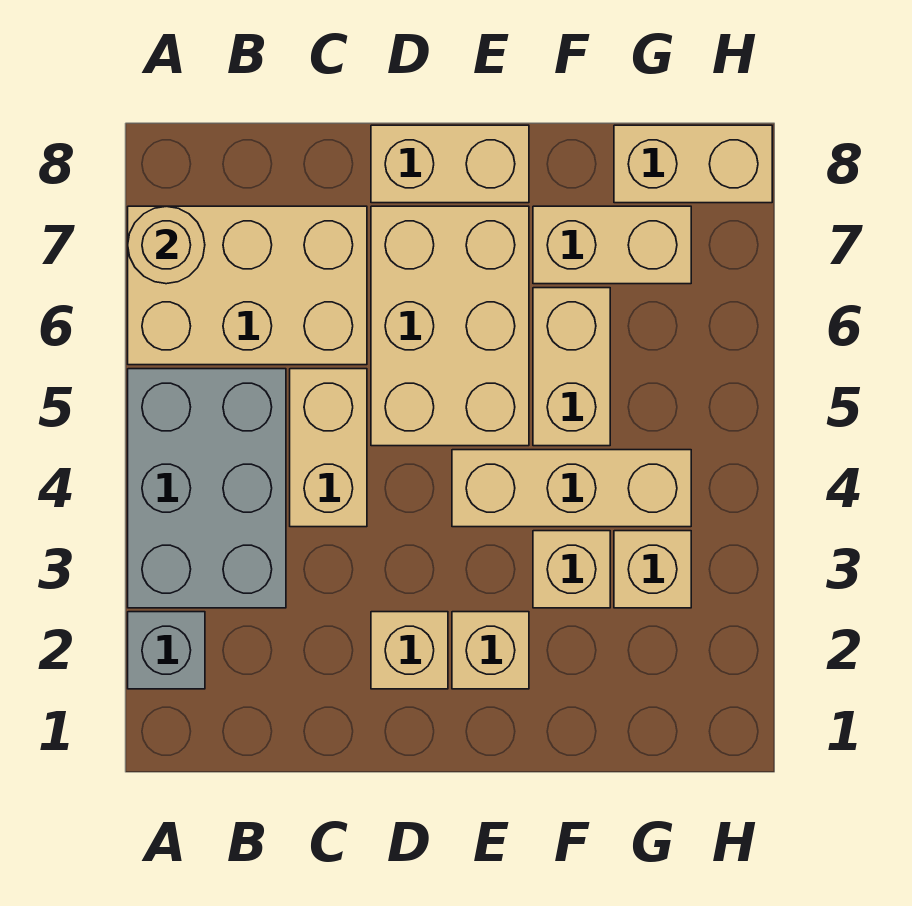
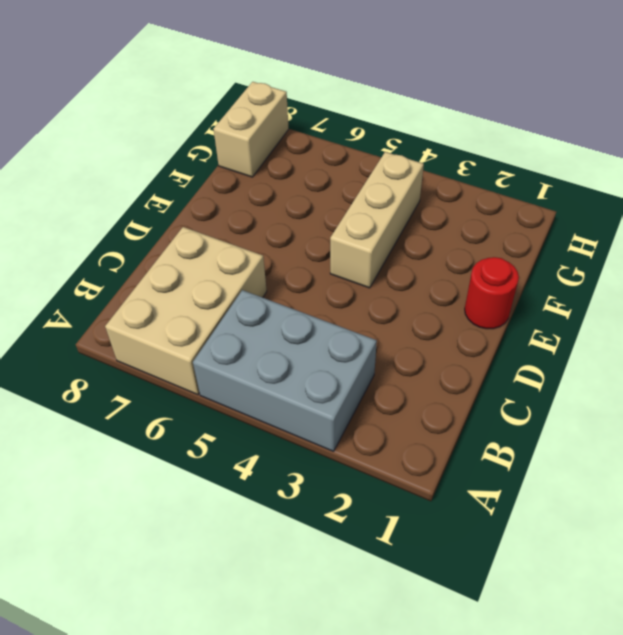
red 1x1 round brick [465,257,519,329] -> none
none -> grey 1x1 brick [128,612,205,689]
none -> tan 1x2 brick [290,369,367,527]
none -> tan 1x1 brick [371,612,448,689]

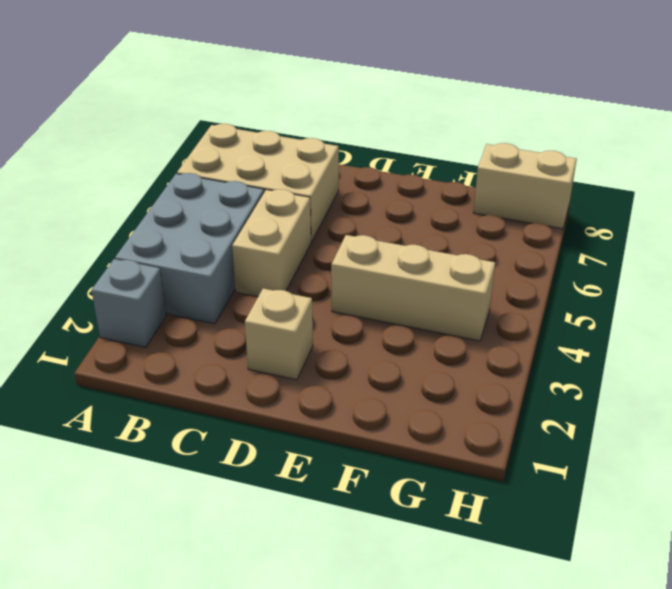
none -> tan 2x3 brick [371,206,529,446]
none -> tan 1x2 brick [371,125,529,203]
none -> tan 1x1 brick [452,612,529,689]

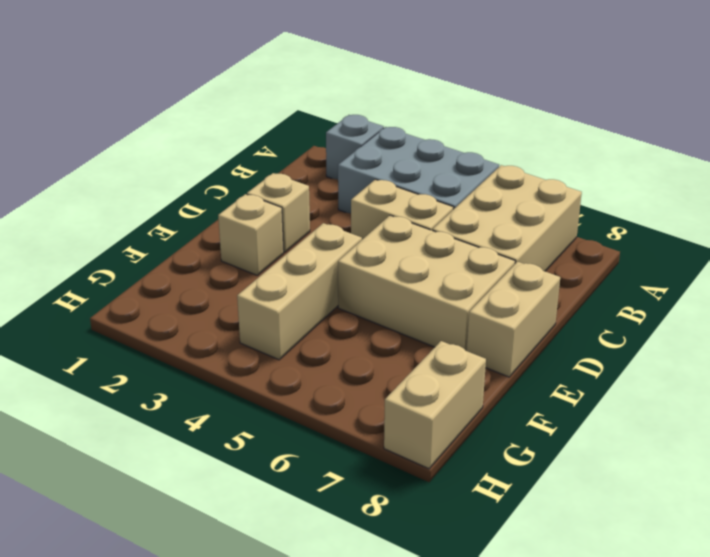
none -> tan 1x1 brick [533,531,610,608]
none -> tan 1x2 brick [533,288,610,446]
none -> tan 1x2 brick [533,206,691,284]

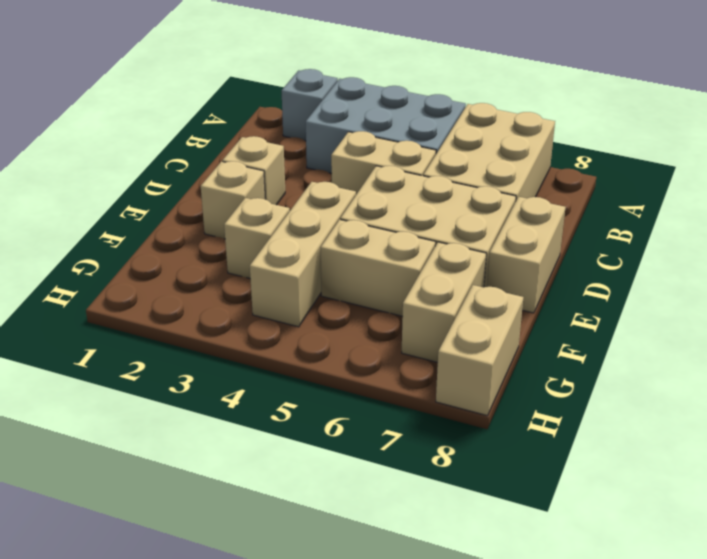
none -> tan 1x1 brick [614,531,691,608]
none -> tan 1x1 round brick [128,206,205,284]

